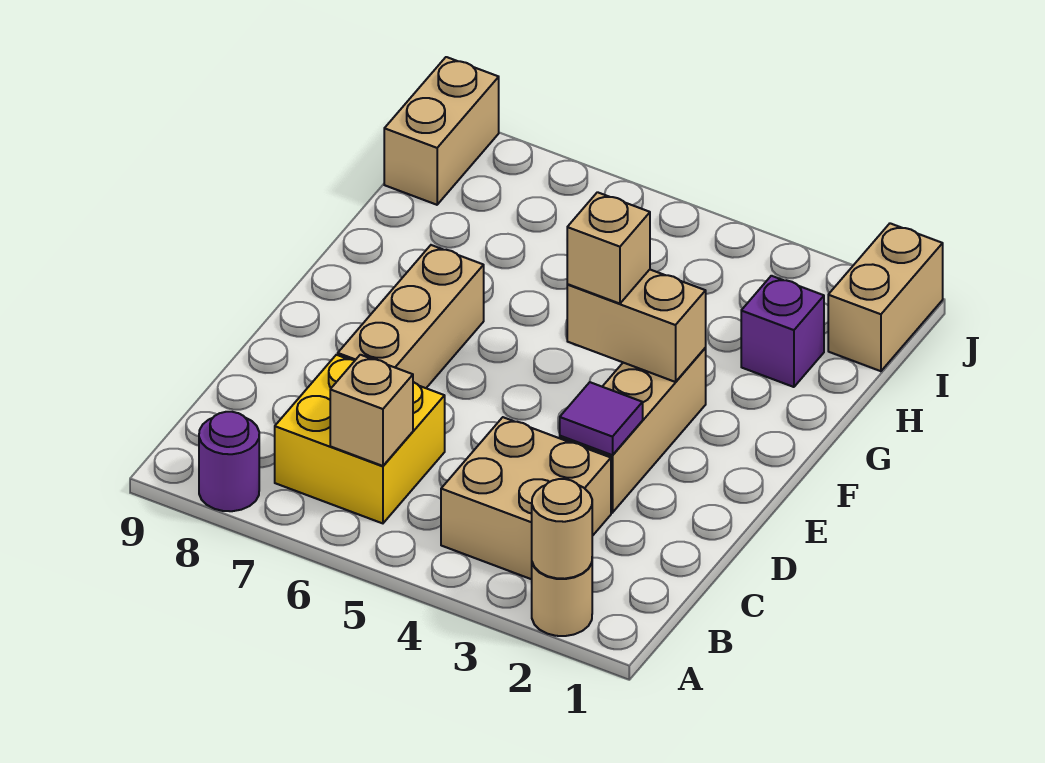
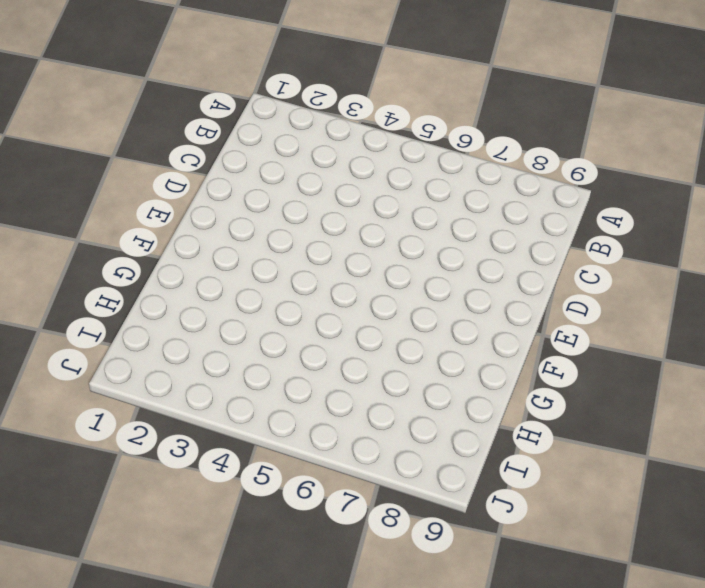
none -> tan 1x1 round brick [532,563,592,636]
none -> purple 1x1 round brick [199,412,259,511]
none -> tan 2x2 brick [441,417,611,579]

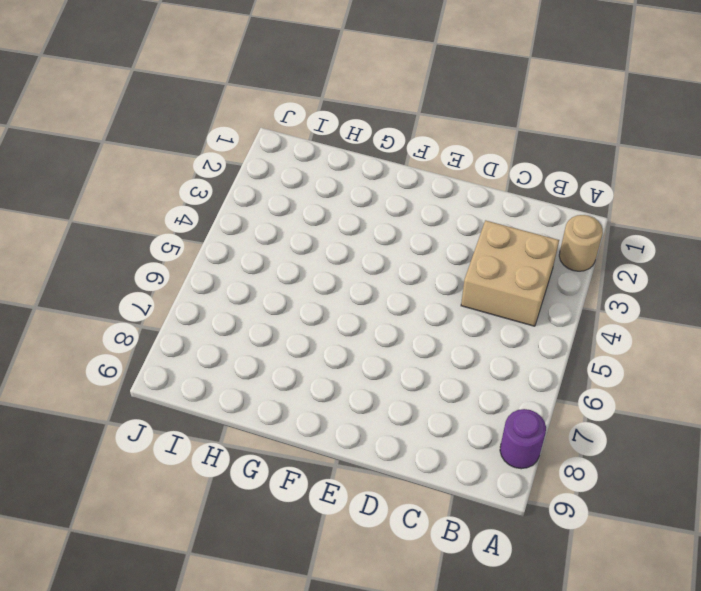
none -> yellow 2x2 brick [275,355,445,523]
none -> tan 1x3 brick [560,348,706,513]
none -> tan 1x3 brick [338,245,484,388]

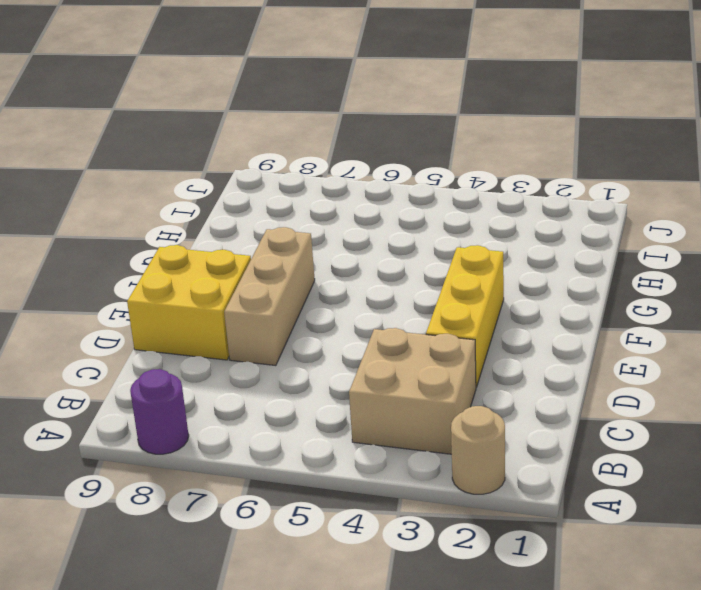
yellow 1x3 brick [426,245,504,387] -> tan 1x3 brick [560,348,706,513]
yellow 2x2 brick [127,245,251,360] -> yellow 2x2 brick moved to [275,355,445,523]
none -> purple 1x1 brick [741,276,824,387]
none -> tan 1x2 brick [828,223,943,371]
none -> tan 1x2 brick [384,57,499,205]

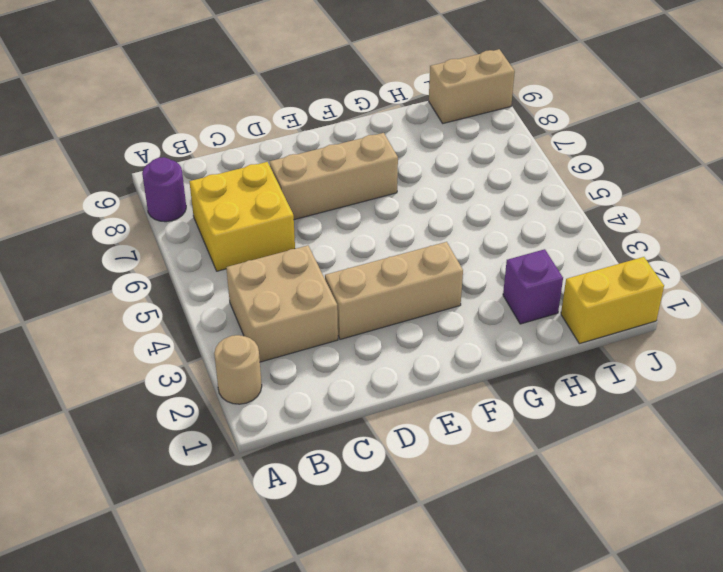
yellow 1x2 brick [561,257,664,344] -> tan 1x2 brick [828,223,943,371]
none -> tan 1x1 round brick [532,479,592,579]
none -> tan 1x1 brick [330,355,413,466]
none -> purple 1x1 tile [560,382,643,455]

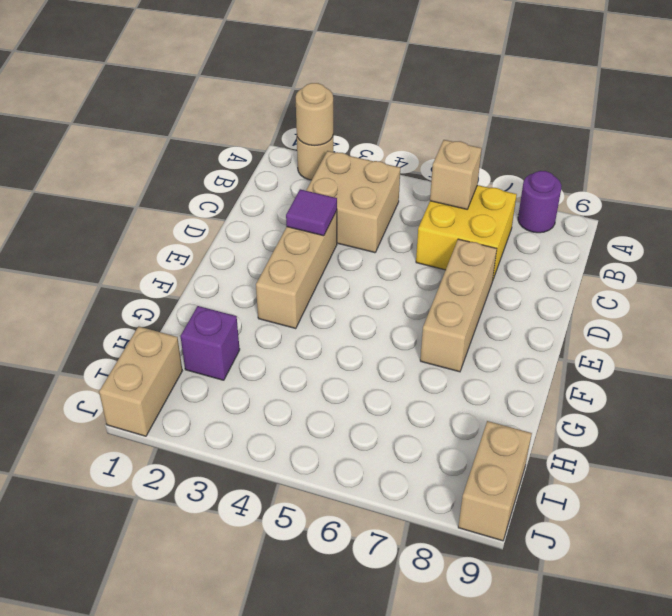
none -> tan 1x2 brick [567,270,706,382]
none -> tan 1x1 brick [567,192,650,304]

